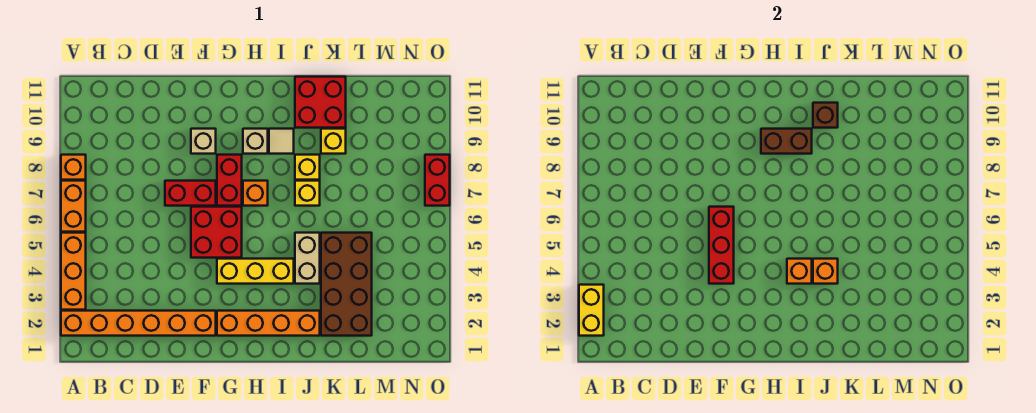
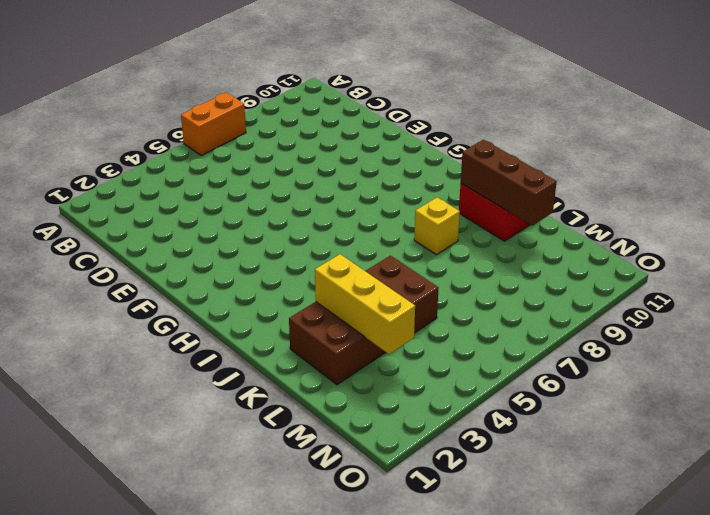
brown 1x3 brick [461,140,557,226] -> brown 1x1 brick [813,103,838,128]
yellow 1x3 brick [315,254,415,354] -> yellow 1x3 brick moved to [217,259,294,284]
none -> orange 1x6 brick [61,311,216,336]
none -> orange 1x3 brick [61,233,86,310]
none -> orange 1x1 brick [61,155,86,180]

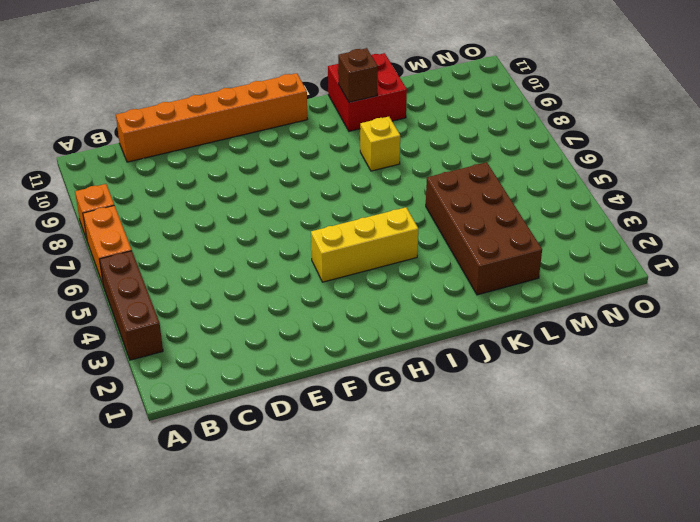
brown 1x3 brick [99,251,163,360] -> orange 1x3 brick [61,233,86,310]
orange 1x6 brick [116,73,307,162] -> orange 1x6 brick moved to [61,311,216,336]
none -> red 1x2 brick [165,181,216,206]
none -> red 2x2 brick [191,207,242,258]
none -> tan 1x1 brick [191,129,216,154]

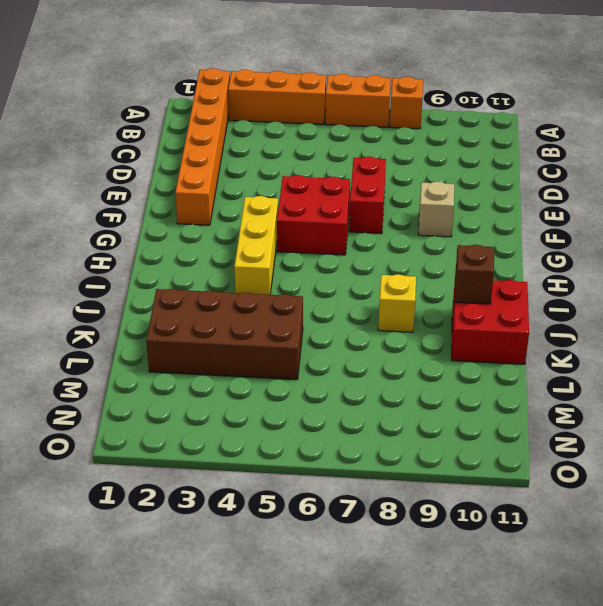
none -> orange 1x4 brick [217,311,320,336]
none -> red 1x2 brick [217,155,242,206]
none -> orange 1x1 brick [243,181,268,206]

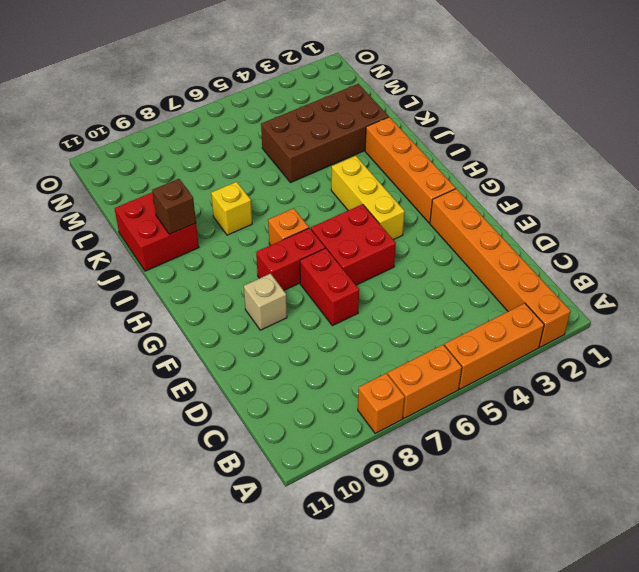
none -> tan 1x1 brick [243,129,268,154]
none -> tan 1x1 tile [269,129,294,154]
none -> tan 1x2 brick [295,233,320,284]

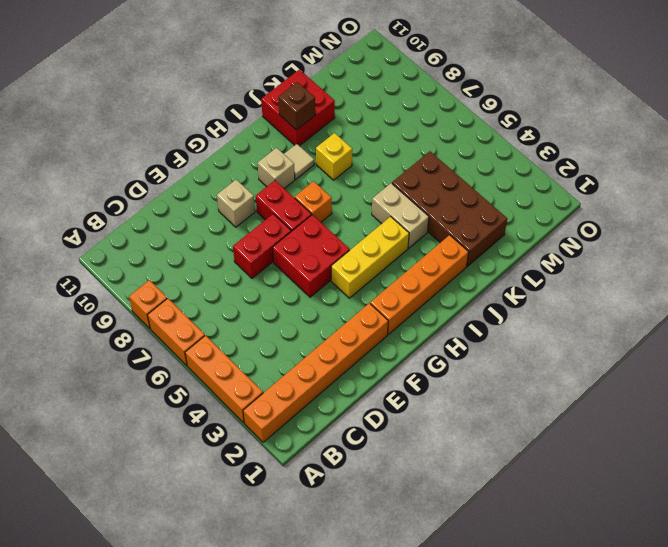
none -> yellow 1x1 brick [295,181,320,206]
none -> yellow 1x1 brick [321,129,346,154]
none -> red 1x2 brick [425,155,450,206]

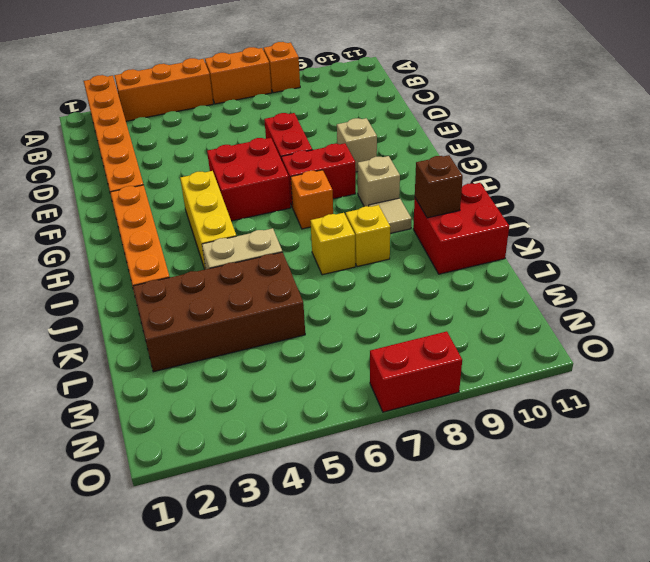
none -> yellow 1x1 brick [321,129,346,154]
none -> yellow 1x2 brick [579,285,604,336]
none -> red 1x3 brick [709,207,734,284]

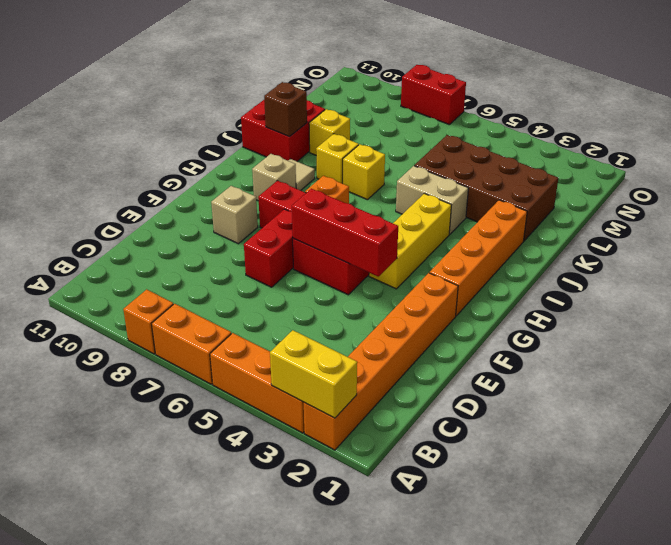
none -> brown 1x2 brick [761,129,812,154]
none -> orange 1x1 brick [787,259,812,284]
none -> orange 1x1 brick [813,259,838,284]

